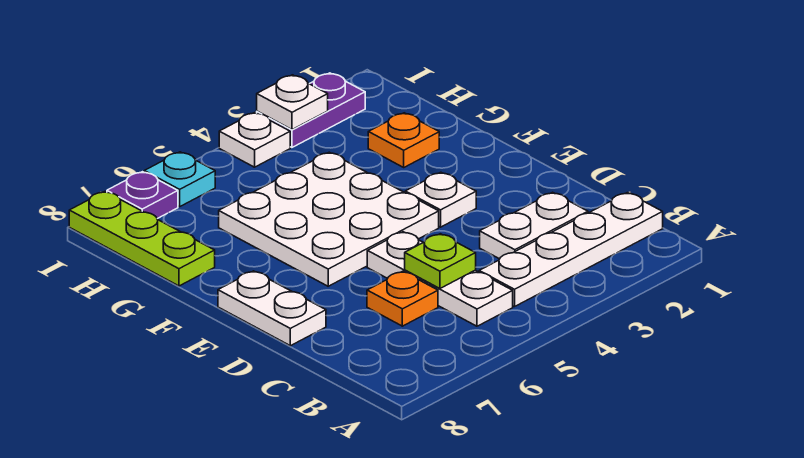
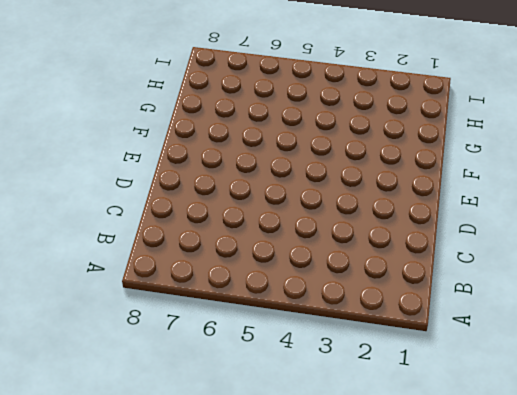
none -> white 1x4 plate [479,193,663,307]
none -> white 1x3 plate [367,232,513,326]
none -> white 1x2 plate [480,192,588,259]

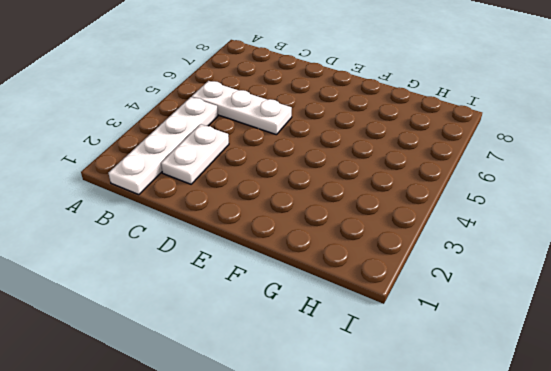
none -> orange 1x1 plate [367,271,438,326]
none -> white 1x2 plate [218,271,326,346]
none -> white 1x1 plate [405,172,476,227]

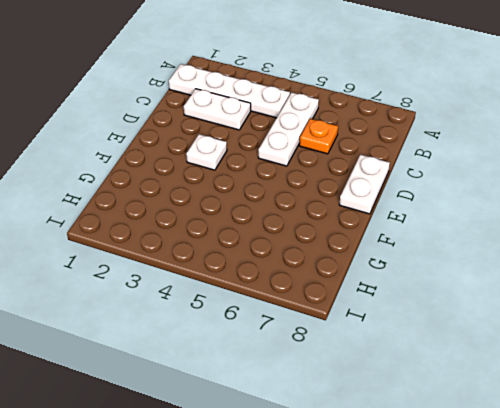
none -> white 3x3 plate [219,152,439,286]
none -> orange 1x1 plate [368,113,439,167]
none -> lime 1x3 plate [69,192,215,286]

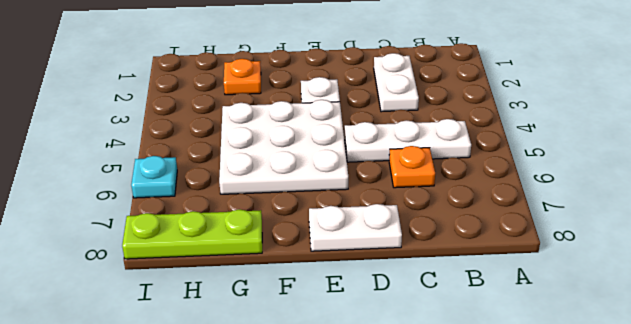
none -> white 1x4 plate [479,193,663,307]
none -> purple 1x2 plate [257,73,365,147]
none -> white 1x1 plate [219,113,290,167]

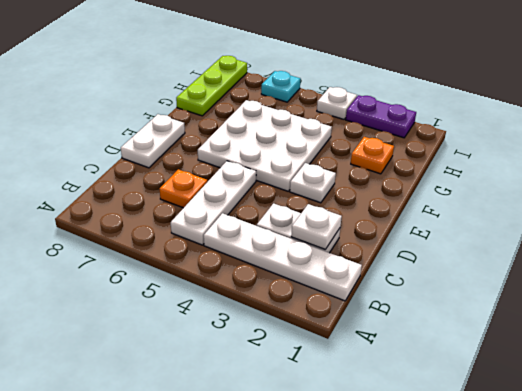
white 1x1 plate [291,204,342,250] -> white 1x1 plate moved to [257,75,328,130]
none -> purple 1x1 plate [107,172,178,219]
none -> lime 1x1 plate [405,234,476,288]

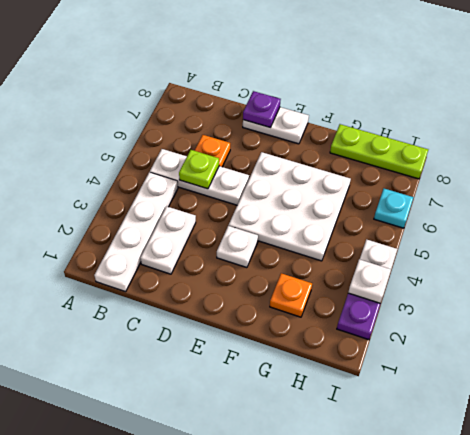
purple 1x1 plate [243,91,281,127] -> purple 1x1 plate moved to [107,172,178,219]

